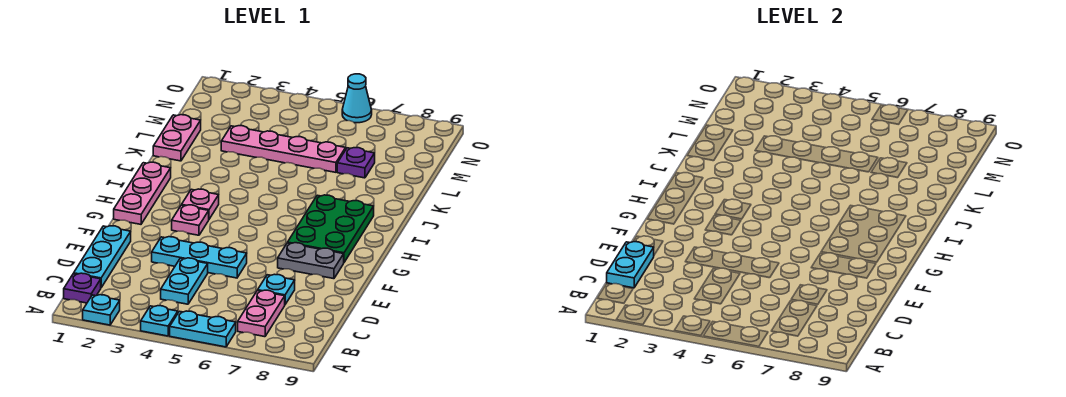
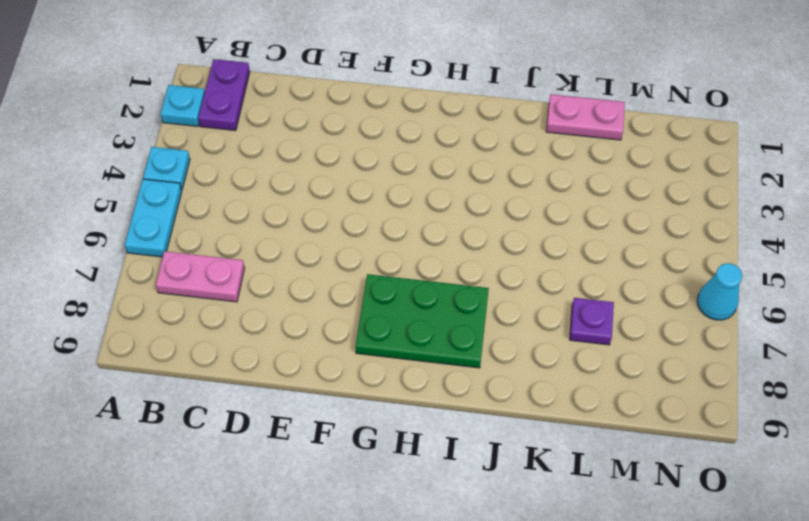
purple 1x2 plate [198,59,250,131] -> purple 1x1 plate [64,273,101,303]
none -> cyan 1x3 plate [74,226,131,287]
none -> cyan 1x2 plate [161,258,208,304]
none -> cyan 1x1 plate [258,274,295,304]

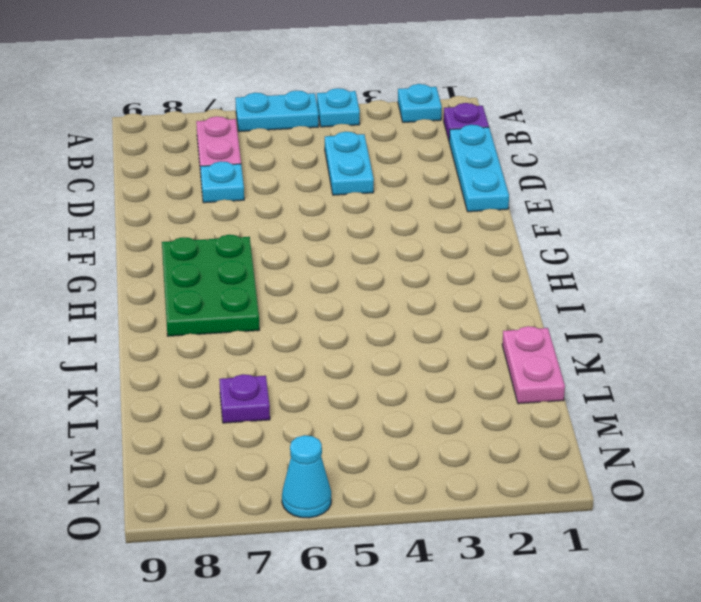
none -> cyan 1x3 plate [152,237,247,278]
none -> grey 1x2 plate [278,243,344,279]
none -> pink 1x3 plate [114,162,171,224]

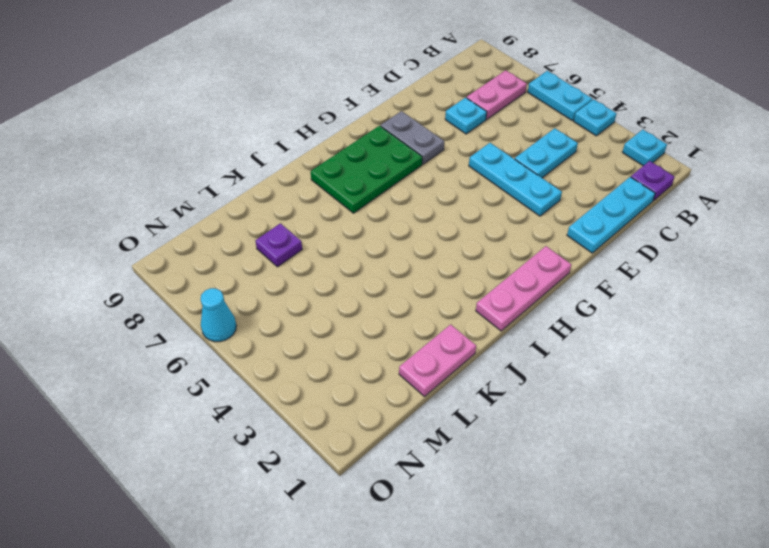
none -> pink 1x1 plate [172,205,209,235]
none -> pink 1x1 plate [182,189,219,219]
none -> pink 1x4 plate [221,126,346,172]

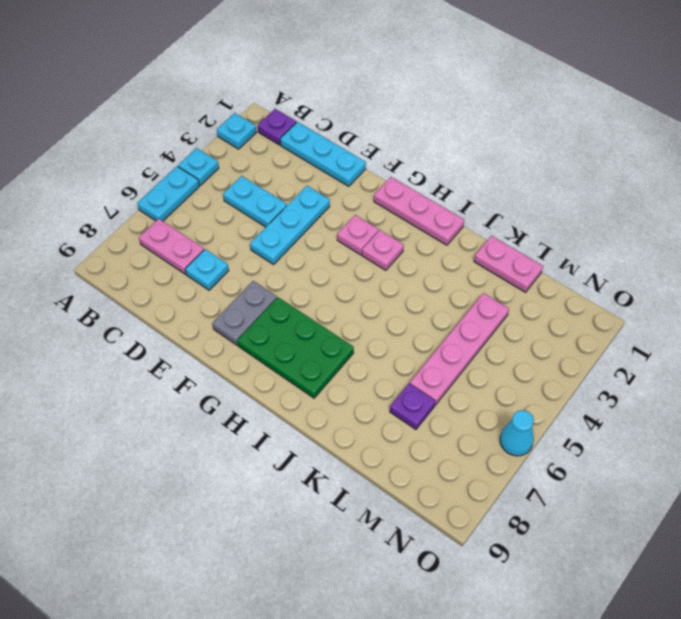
none -> cyan 1x2 plate [607,242,654,288]

